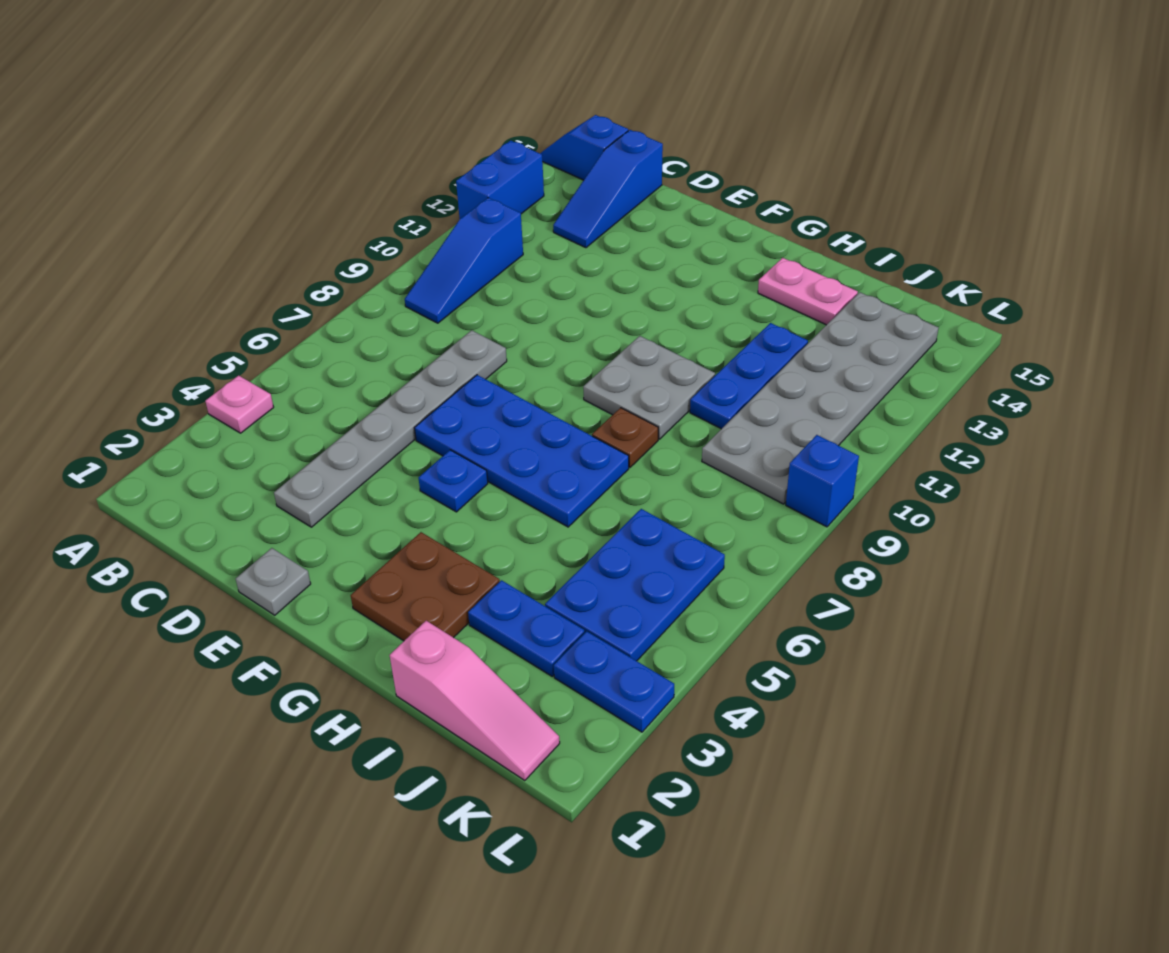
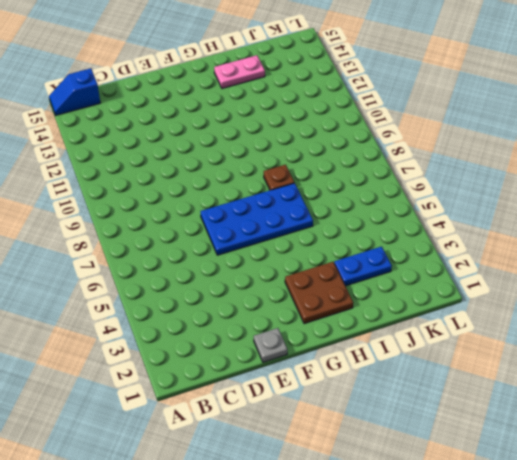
none -> pink 1x1 plate [205,376,274,433]
none -> blue 1x2 brick [456,140,544,219]
none -> blue 1x3 slope [405,198,523,323]

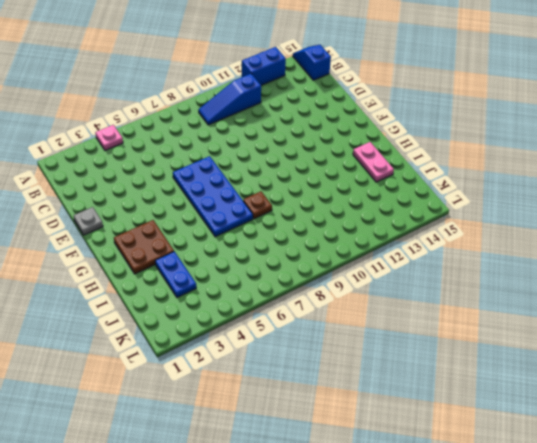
none -> blue 1x3 slope [553,130,663,248]
none -> grey 1x6 plate [274,330,507,527]
none -> blue 1x1 plate [419,450,488,512]

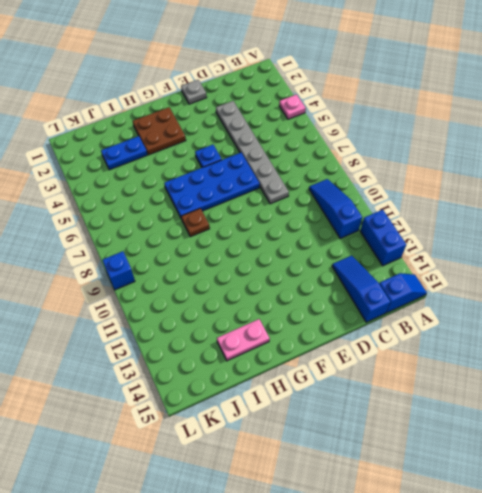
none -> grey 2x2 plate [583,336,715,439]
none -> pink 1x3 slope [390,621,560,781]
none -> blue 1x3 plate [690,323,808,429]

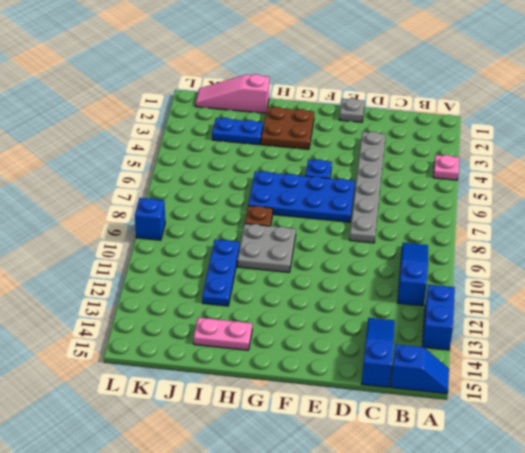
none -> blue 2x3 plate [545,509,725,661]
none -> grey 2x6 plate [702,292,938,504]
none -> blue 1x2 plate [554,631,674,732]

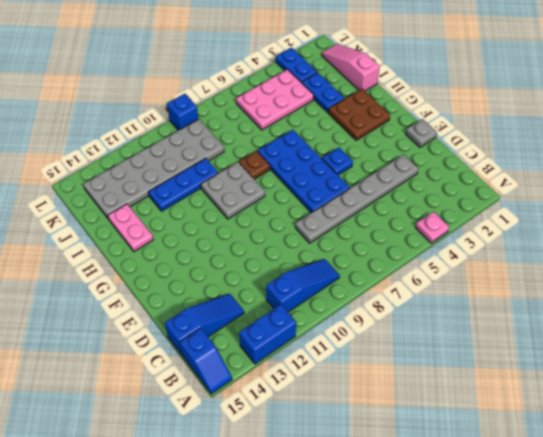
pink 2x3 plate [236,69,314,130] -> blue 2x3 plate [545,509,725,661]

